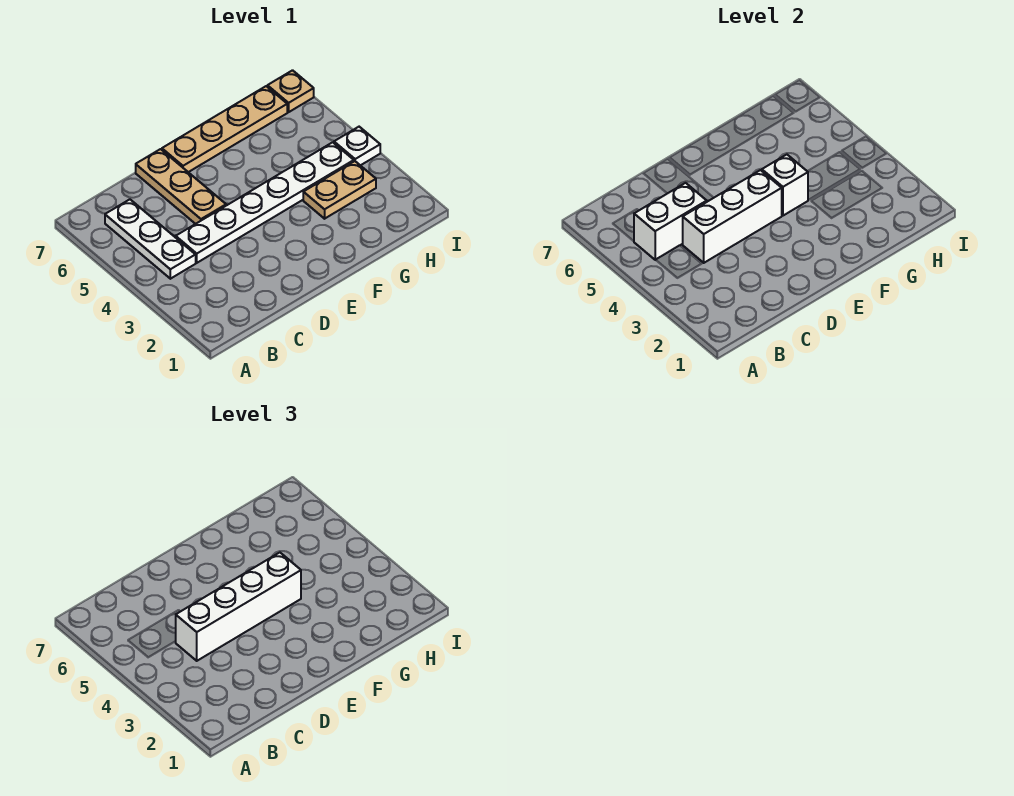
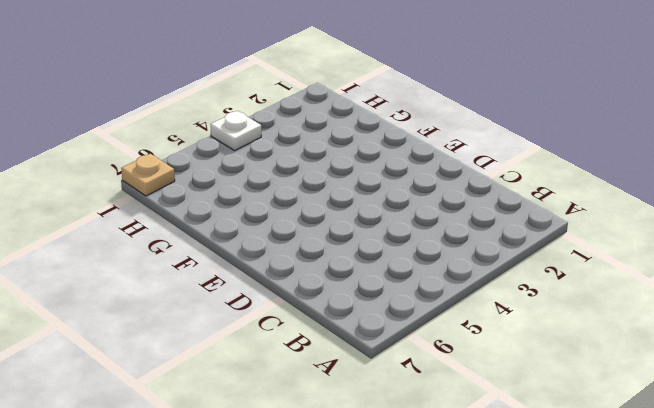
none -> white 1x3 plate [105,199,196,279]
none -> white 1x6 plate [176,142,354,263]

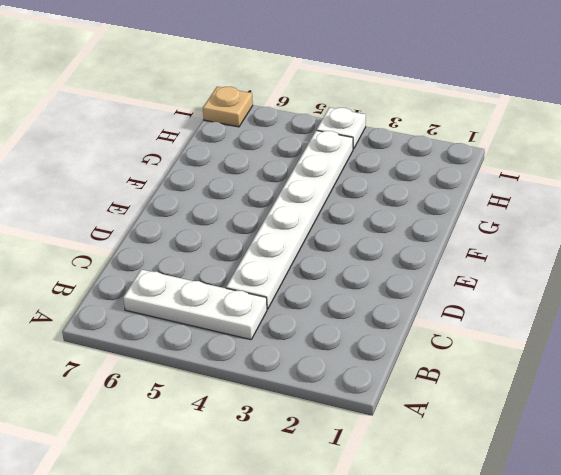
none -> tan 1x3 plate [136,149,226,224]
none -> tan 1x4 plate [162,86,287,172]

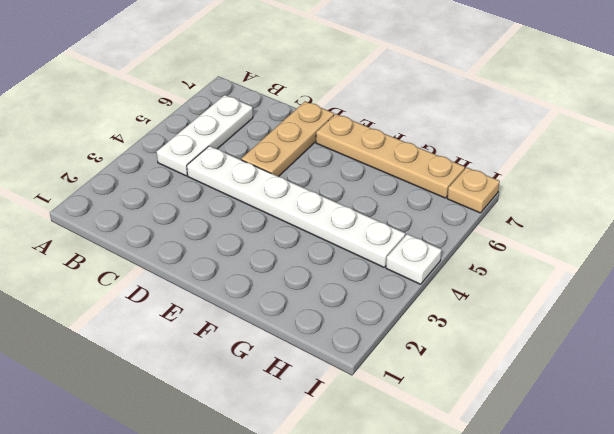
none -> tan 1x2 plate [303,161,376,219]
none -> white 1x2 brick [634,183,707,260]

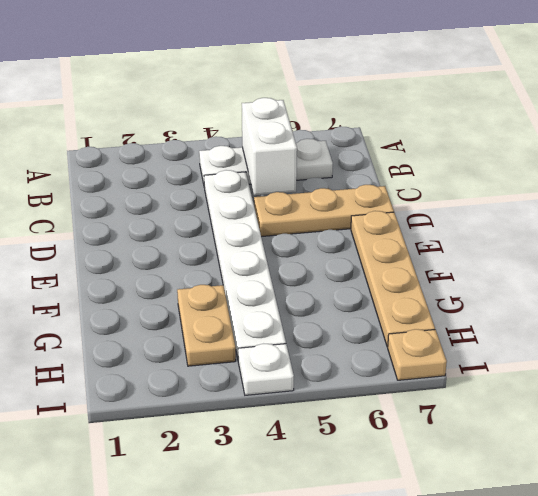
none -> white 1x3 brick [683,170,782,263]
none -> white 1x1 brick [762,155,808,216]

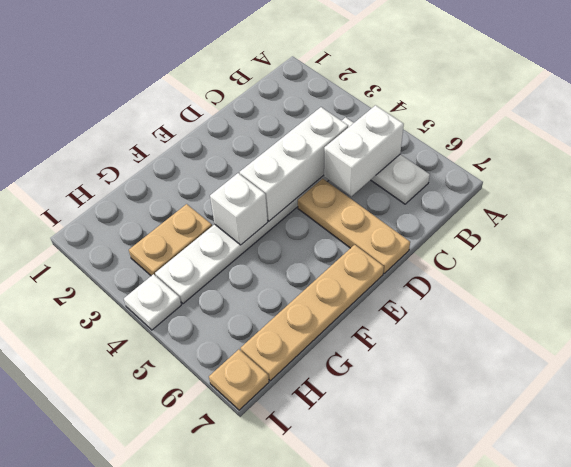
none -> white 1x4 brick [176,553,301,661]

